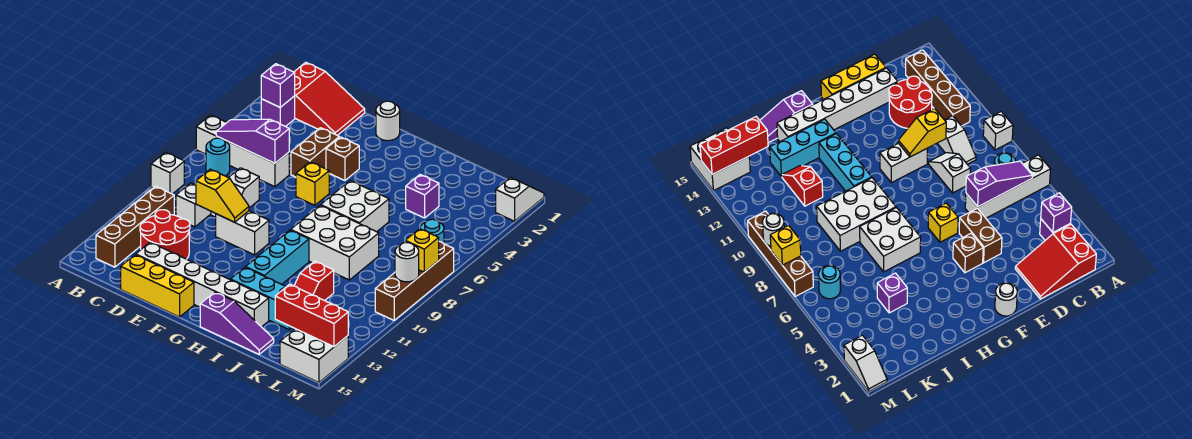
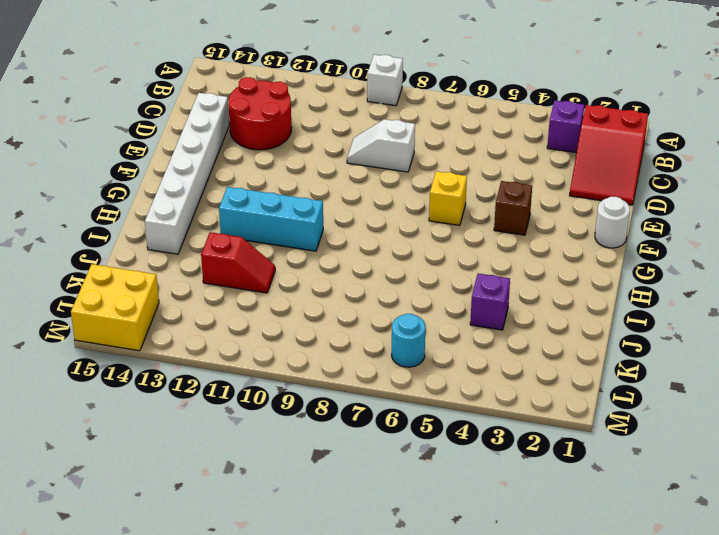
red 1x2 slope [201,232,275,293] -> red 1x2 slope turned to [294,261,334,301]
yellow 2x2 brick [71,264,159,351] -> white 2x2 brick [280,329,348,382]
none -> white 1x4 brick [196,115,289,187]
none -> cyan 1x1 round brick [206,138,230,176]
none -> brown 1x4 brick [96,186,174,267]
none -> white 1x2 slope [176,183,211,227]

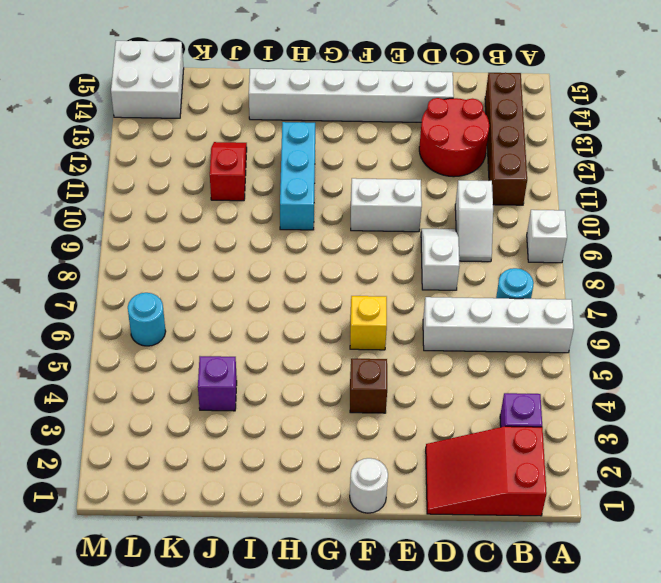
none -> yellow 1x3 brick [121,255,194,317]
none -> brown 1x2 brick [291,128,339,177]
none -> white 2x2 brick [321,181,389,232]
none -> white 2x3 brick [291,205,379,280]

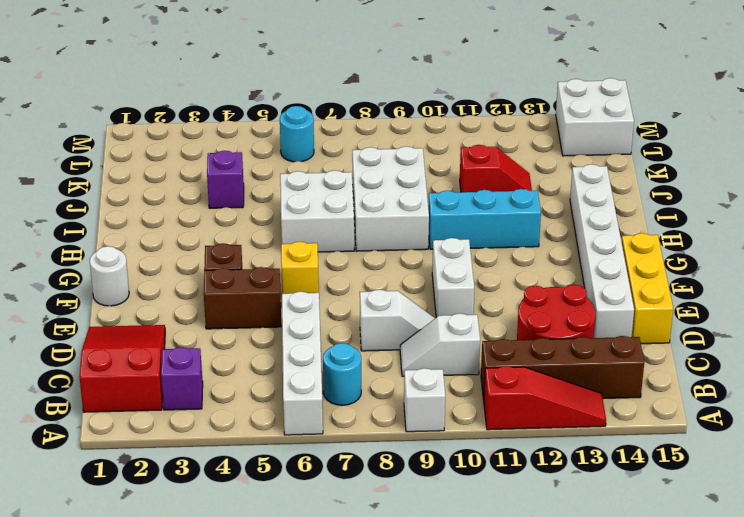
red 1x3 slope [484,366,606,430] -> none
none -> cyan 1x3 brick [230,267,292,329]
none -> purple 1x3 slope [200,292,274,354]
none -> white 1x2 slope [496,177,544,221]
none -> brown 1x4 brick [375,242,454,320]

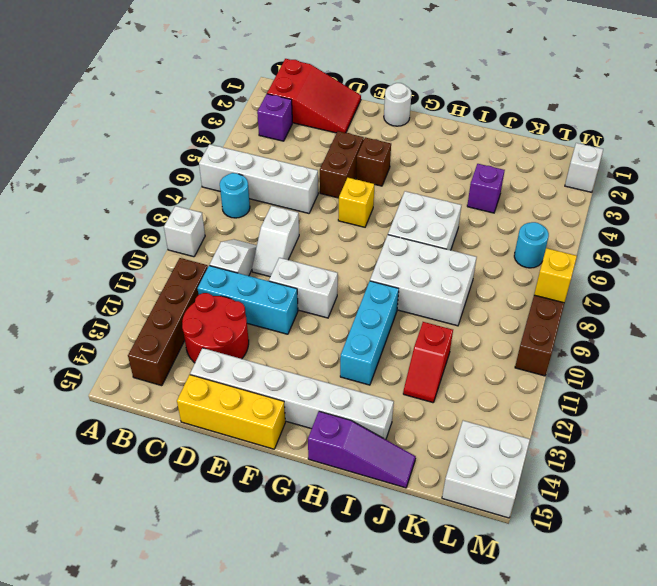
cyan 1x3 brick [197,266,298,334] -> cyan 1x3 brick moved to [230,267,292,329]
none -> purple 1x1 brick [261,64,295,107]
none -> purple 1x3 slope [216,119,289,163]
none -> yellow 1x2 slope [196,169,249,222]
none -> red 1x3 brick [275,284,348,347]

